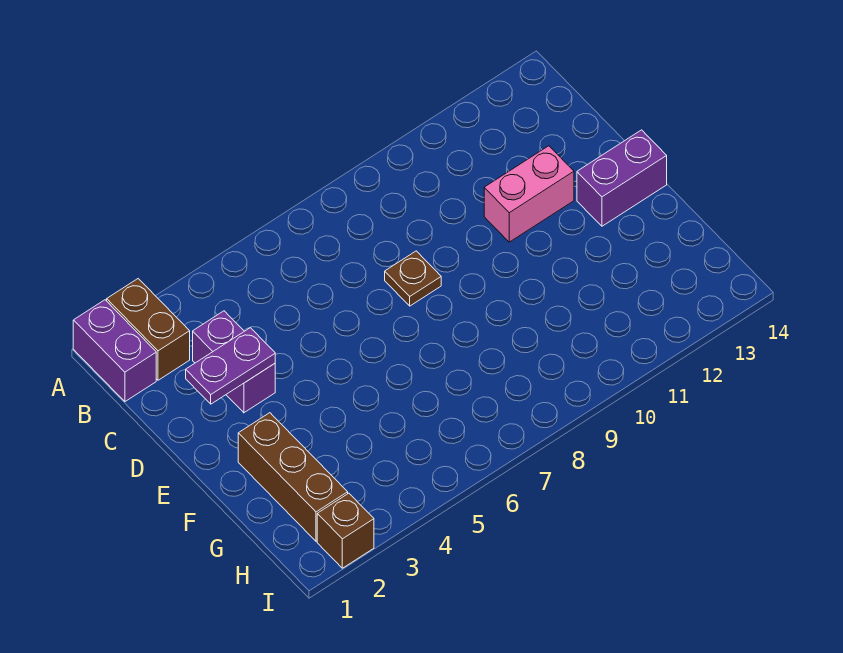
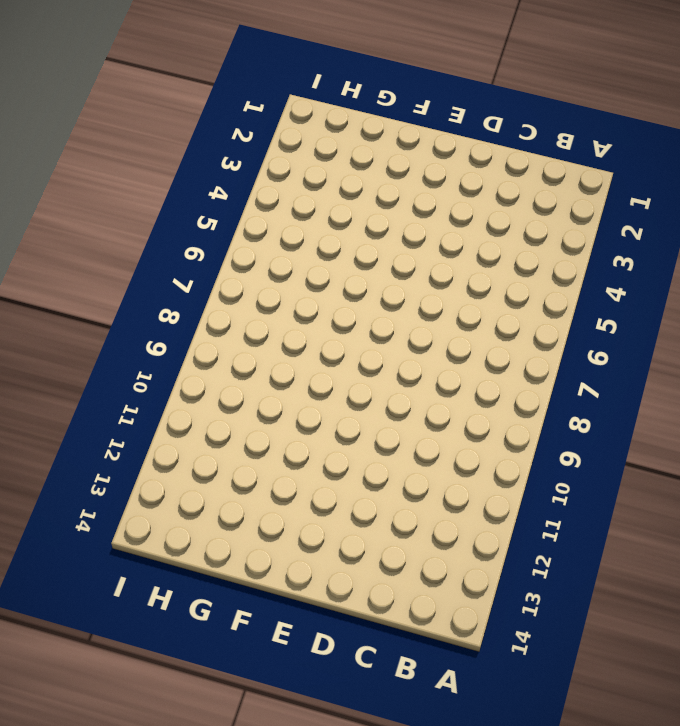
none -> purple 1x2 brick [73,300,156,401]
none -> brown 1x2 brick [107,279,190,380]

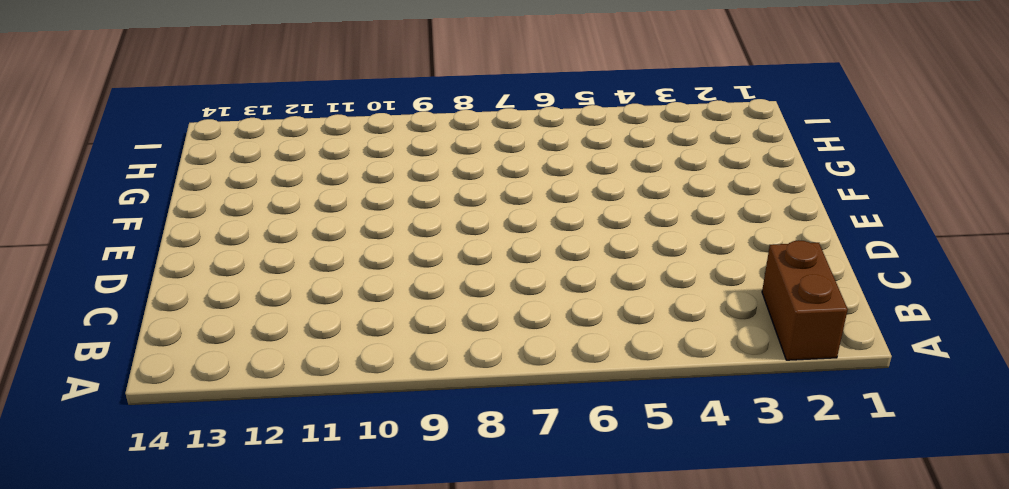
none -> purple 1x2 brick [73,300,156,401]
none -> purple 1x2 brick [193,311,275,413]

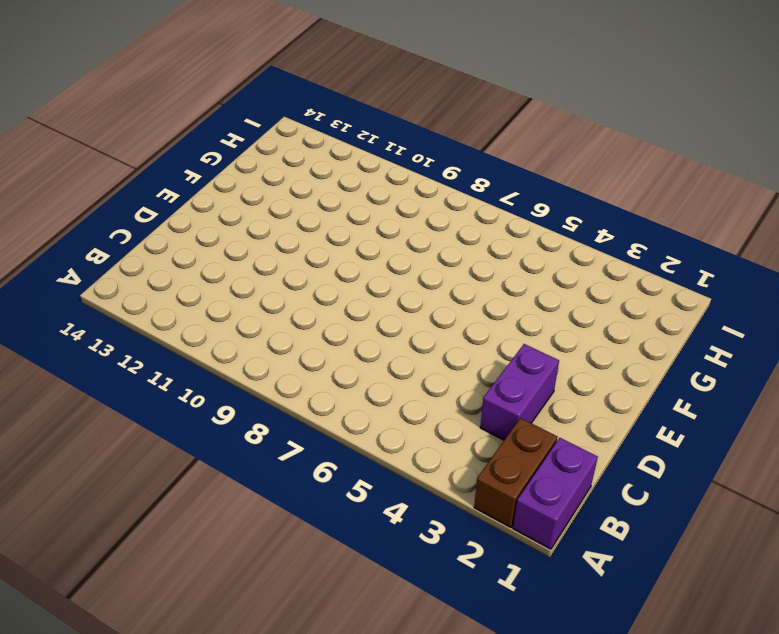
none -> brown 1x1 plate [385,251,441,306]
none -> pink 1x2 brick [484,146,574,242]

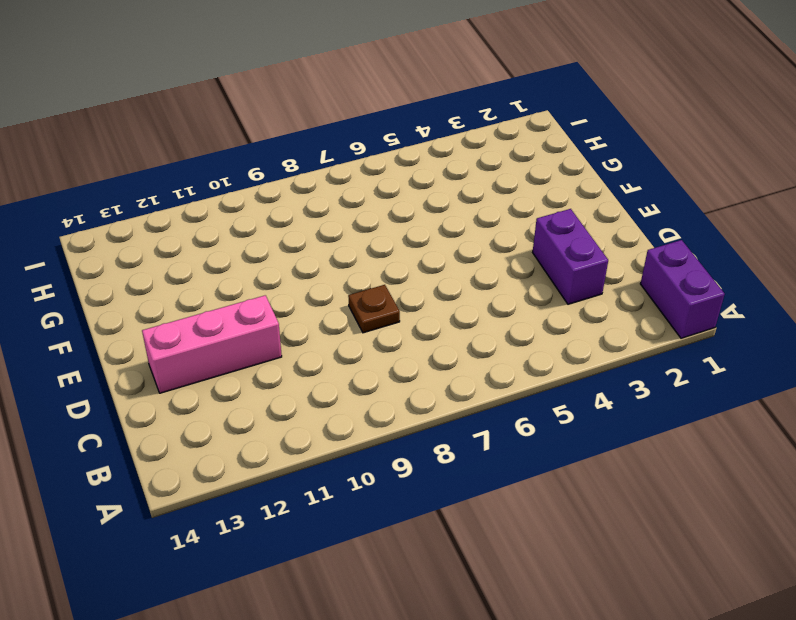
pink 1x3 brick [142,295,282,393] -> pink 1x2 brick [484,146,574,242]
none -> brown 1x2 brick [107,279,190,380]
none -> purple 1x2 brick [577,130,667,226]

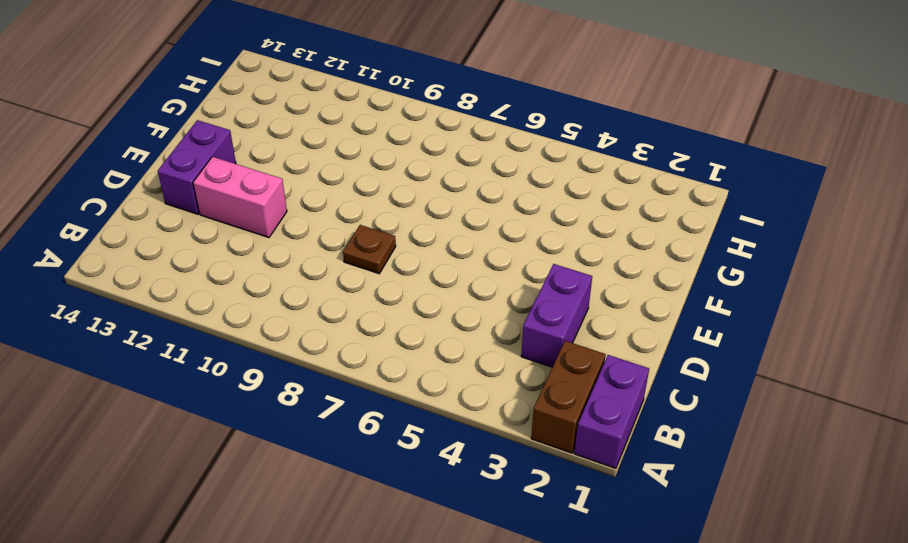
purple 1x2 brick [158,120,236,214] -> purple 1x2 brick turned to [577,130,667,226]
none -> brown 1x3 brick [238,413,348,541]
none -> brown 1x1 brick [317,493,374,568]

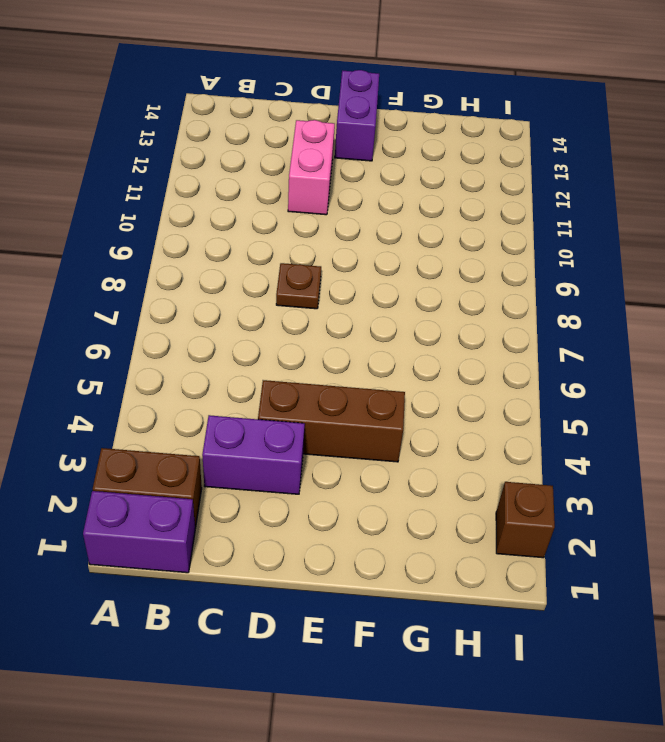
brown 1x3 brick [258,380,405,462] -> brown 1x3 brick moved to [238,413,348,541]
none -> purple 1x2 plate [186,328,275,404]

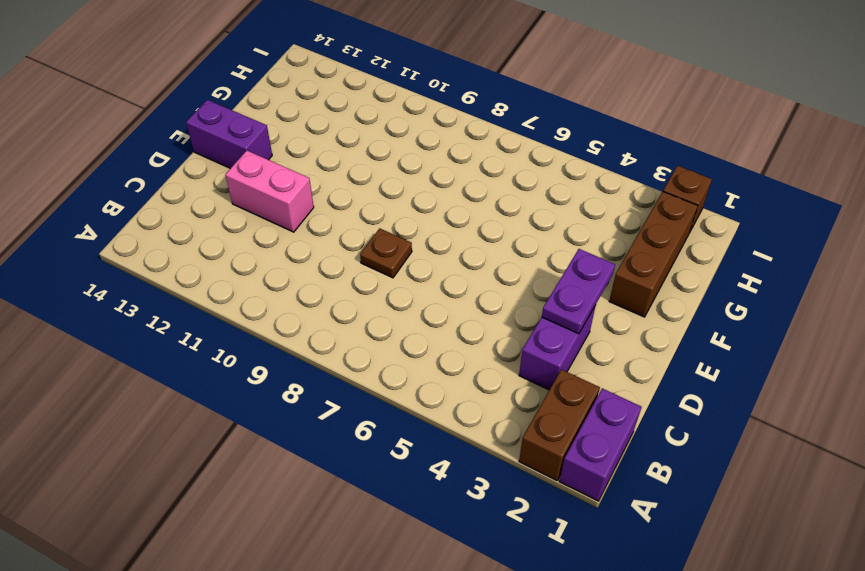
purple 1x2 plate [542,249,615,334] -> purple 1x2 plate turned to [186,328,275,404]

